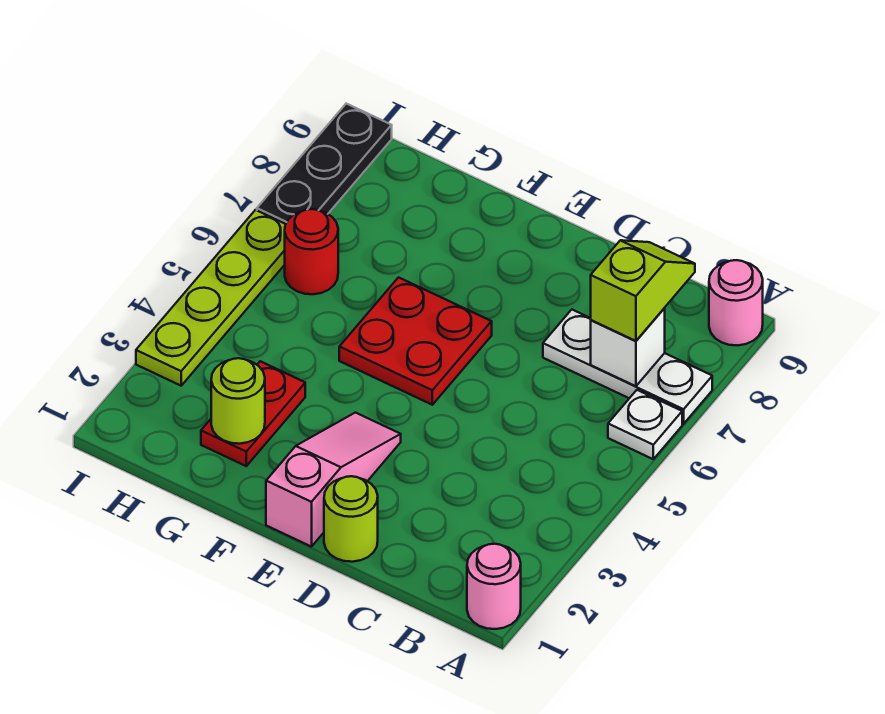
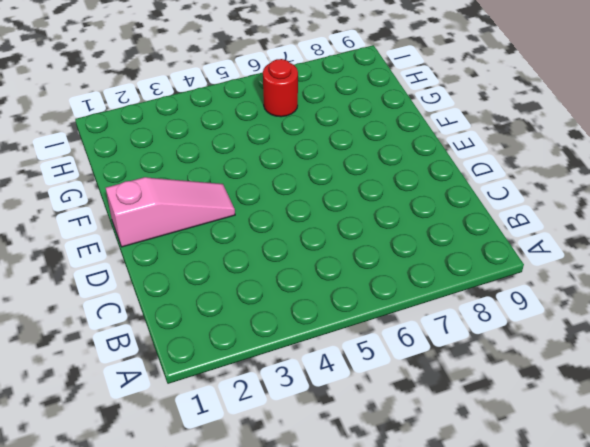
none -> pink 1x1 round brick [467,544,521,629]
none -> white 1x1 plate [608,390,682,459]
none -> white 1x3 plate [543,310,712,424]

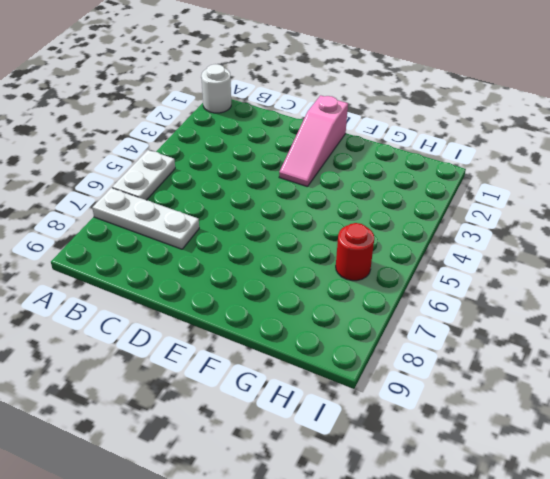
white 1x1 round brick [201,64,231,113] -> pink 1x1 round brick [467,544,521,629]
white 1x2 plate [112,150,175,200] -> white 1x1 plate [608,390,682,459]
none -> pink 1x1 round brick [709,260,763,345]
none -> lime 1x1 round brick [324,476,378,562]
none -> red 2x2 plate [339,277,492,405]

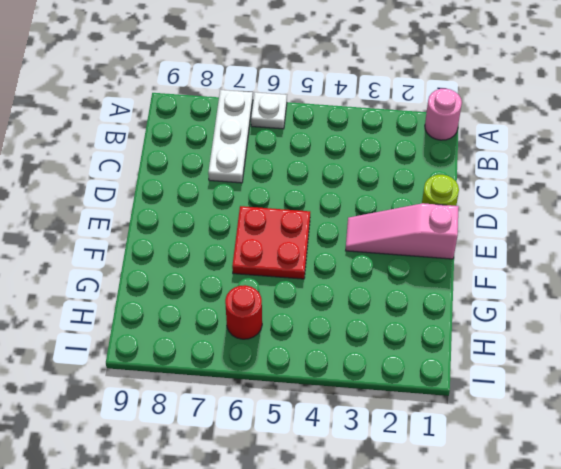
none -> pink 1x1 round brick [709,260,763,345]
none -> red 1x2 plate [201,361,305,466]
none -> lime 1x4 plate [136,210,286,386]

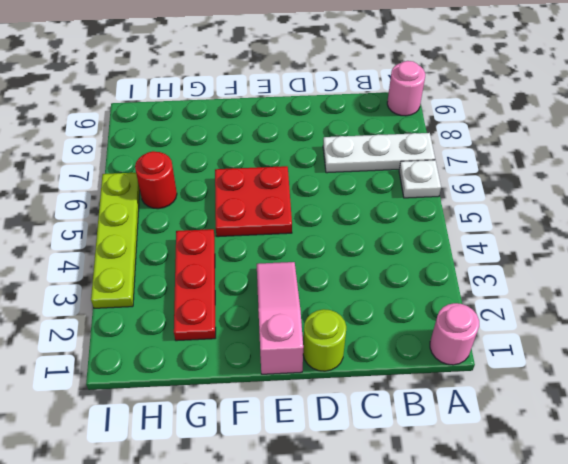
red 1x3 plate [174,229,216,341] -> red 1x2 plate [201,361,305,466]
none -> black 1x3 plate [257,104,392,224]
none -> white 1x1 brick [591,308,665,386]
none -> lime 1x1 round brick [211,358,265,444]

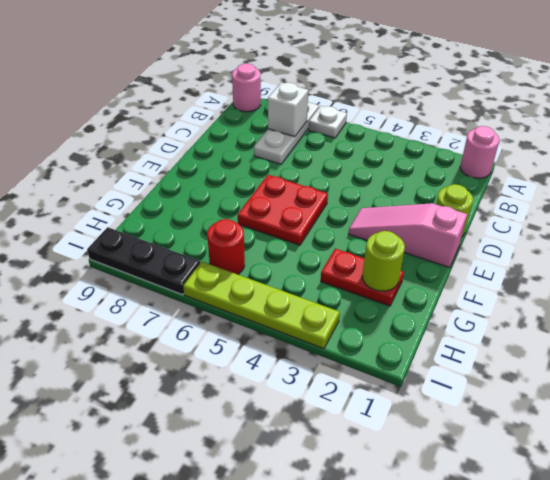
none -> lime 1x2 slope [591,240,695,341]

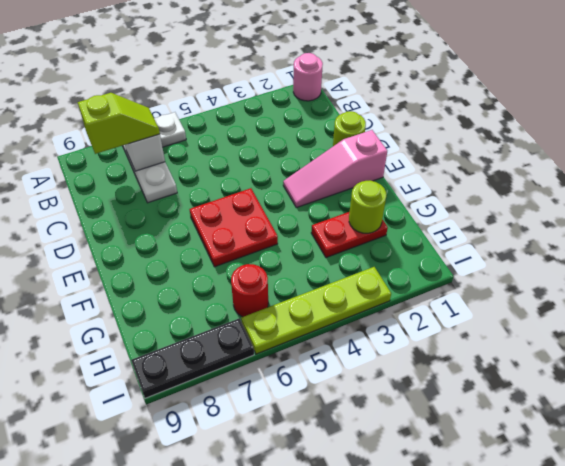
lime 1x2 slope [78,93,160,154] -> lime 1x2 slope turned to [591,240,695,341]
none -> pink 1x1 round brick [709,260,763,345]

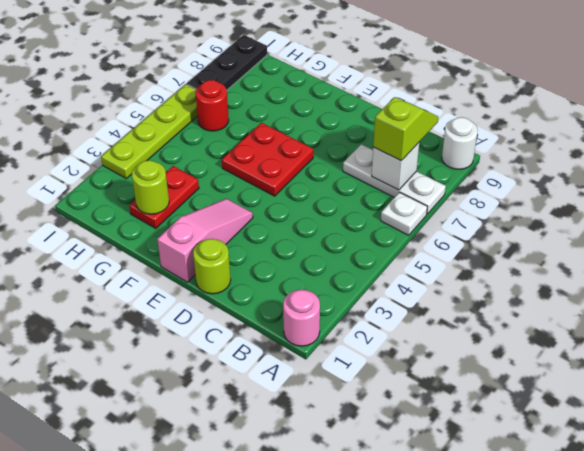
white 1x1 round brick [442,117,478,169] -> pink 1x1 round brick [709,260,763,345]

